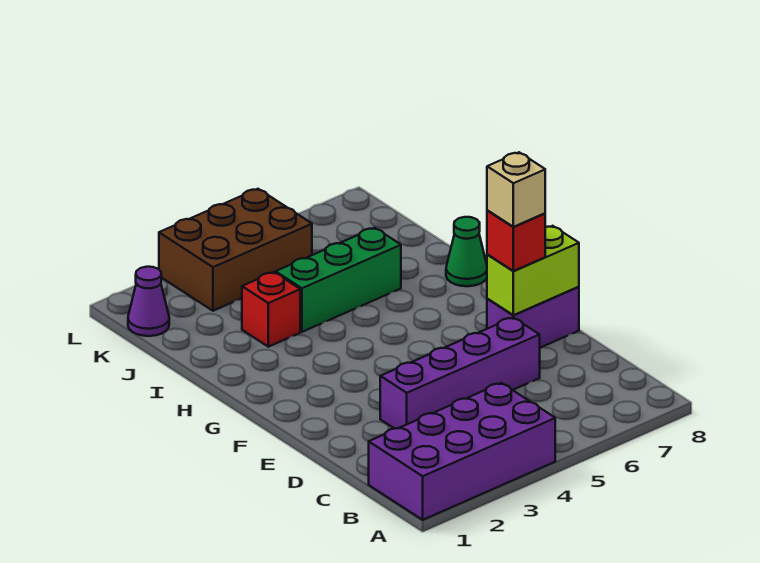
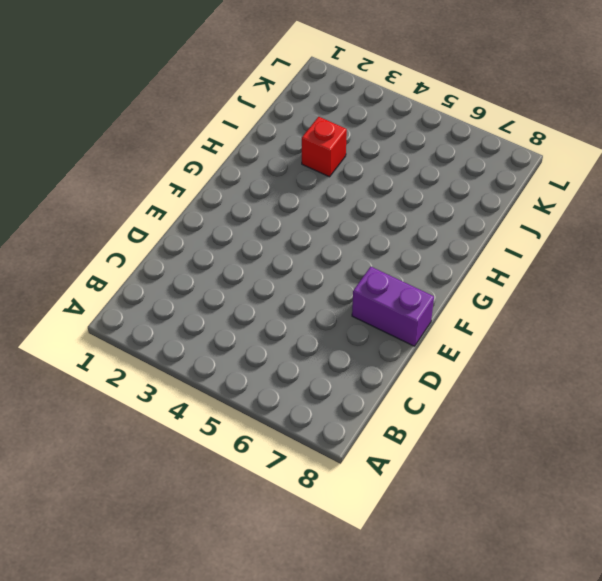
none -> purple 2x4 brick [369,383,555,520]
none -> purple 1x4 brick [380,318,540,428]

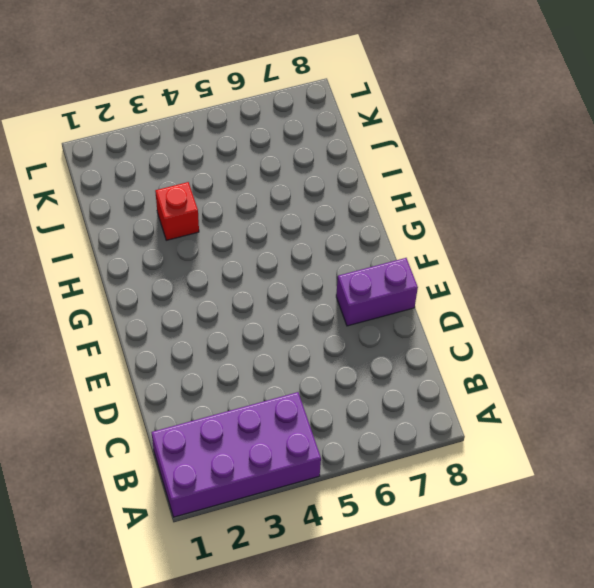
none -> purple 1x4 brick [380,318,540,428]
none -> green 1x1 cone [446,217,487,286]

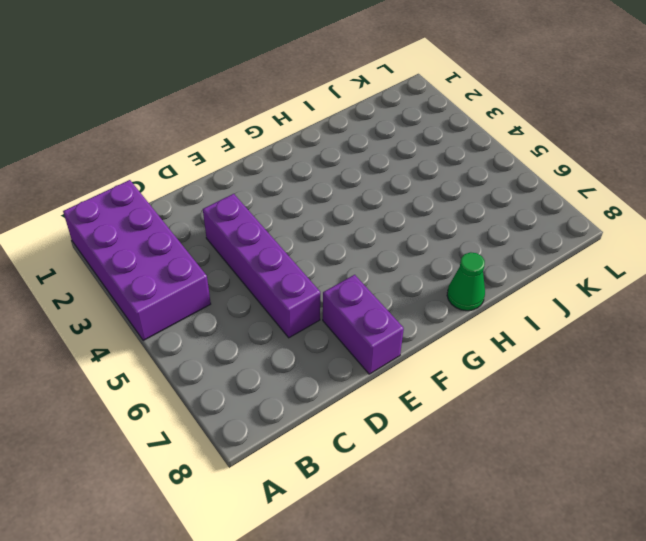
none -> red 1x1 brick [242,272,300,347]
none -> green 1x3 brick [276,228,401,332]

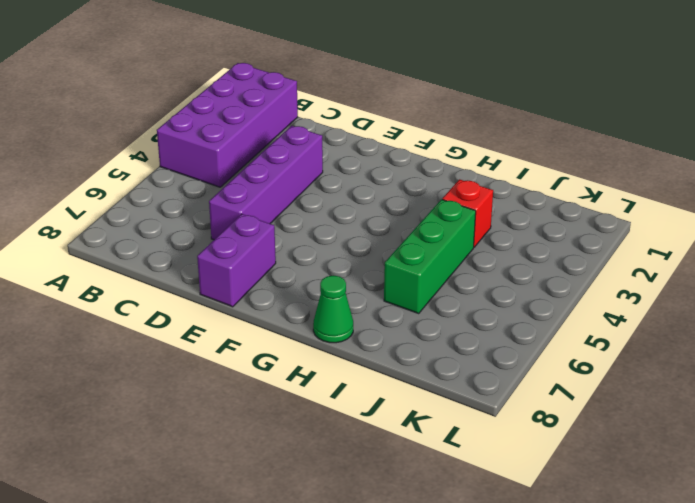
none -> purple 1x1 cone [128,267,169,336]
none -> brown 2x3 brick [159,189,312,311]

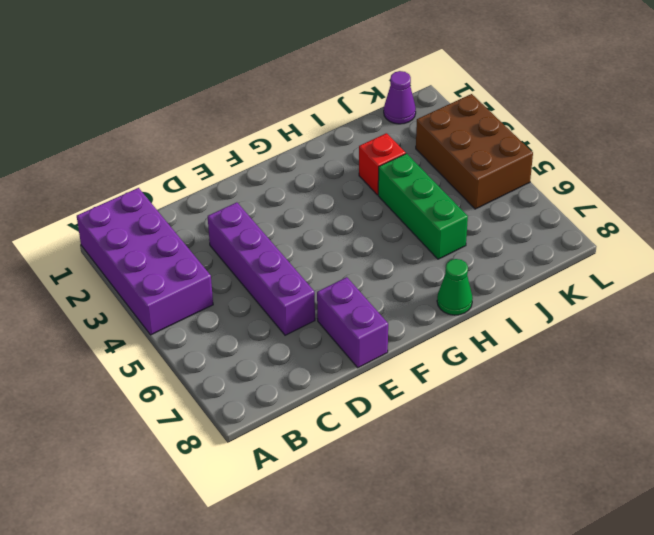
none -> lime 1x2 brick [487,226,579,315]
none -> red 1x1 brick [487,210,545,271]

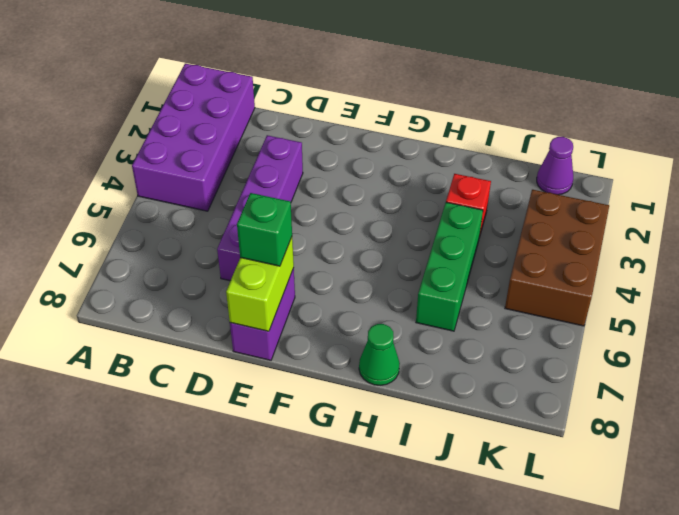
green 1x1 brick [237,193,292,266] -> red 1x1 brick [487,210,545,271]
none -> tan 1x1 brick [487,152,545,227]

